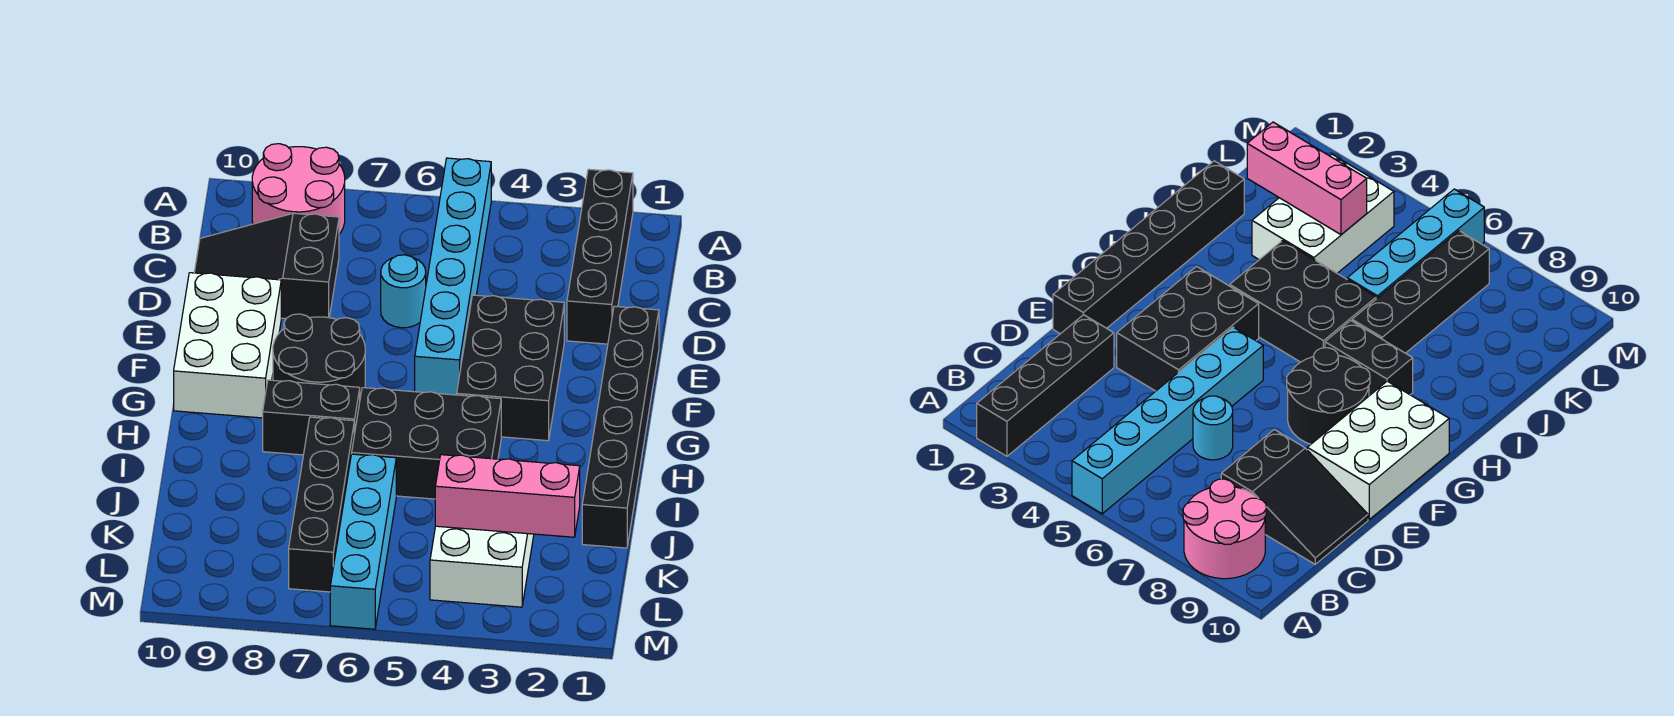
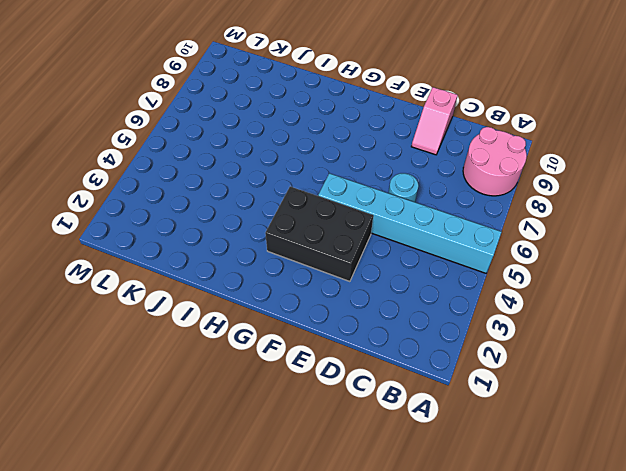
pink 1x2 slope [411,87,458,155] -> black 2x3 slope [194,213,339,319]
none -> black 1x4 brick [567,169,633,344]
none -> black 1x6 brick [582,306,659,548]
none -> white 2x3 brick [174,273,281,418]

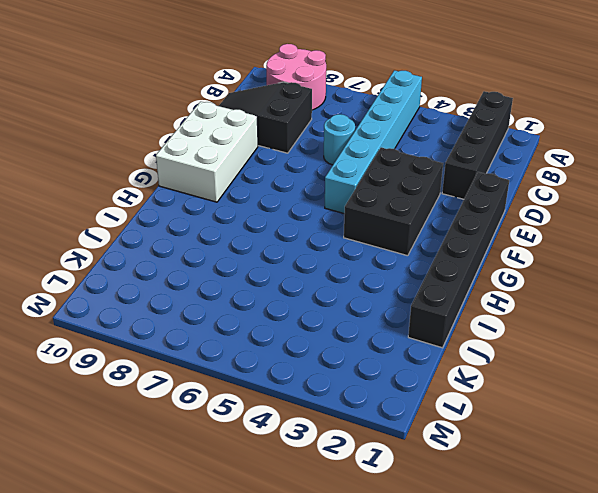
none -> black 2x2 round brick [273,314,365,397]
none -> black 2x3 brick [352,388,501,499]
none -> black 1x2 brick [263,380,360,455]

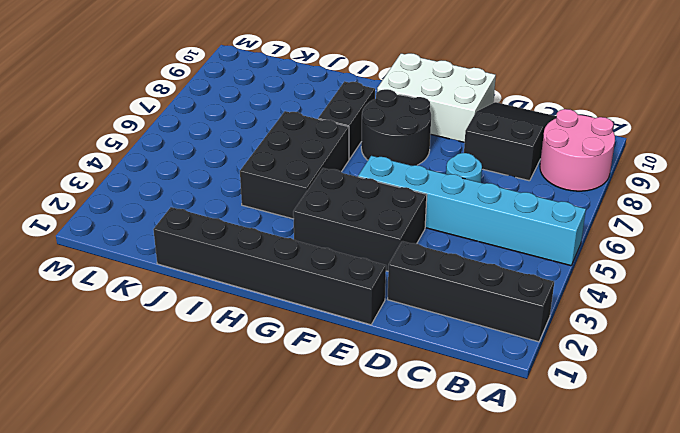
none -> black 1x4 brick [289,417,354,592]
none -> white 2x3 brick [430,526,534,607]
none -> cyan 1x4 brick [330,454,396,629]

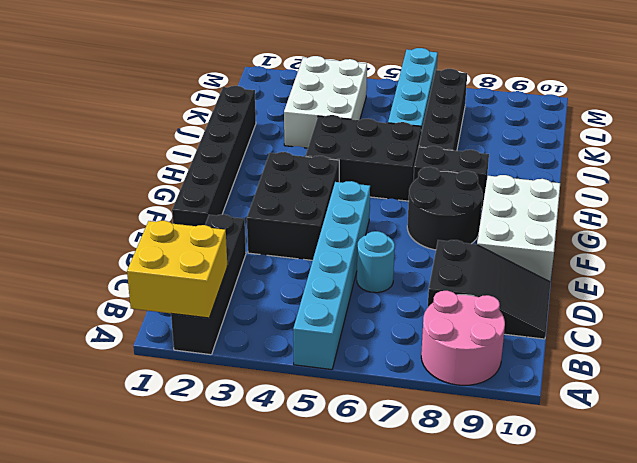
yellow 2x2 brick [127,221,227,318] -> none
none -> pink 1x3 brick [435,455,580,537]

